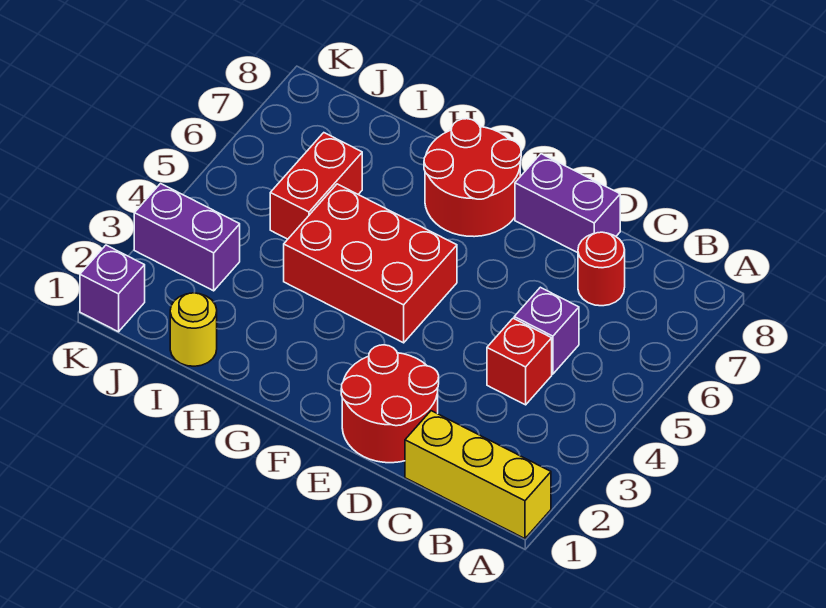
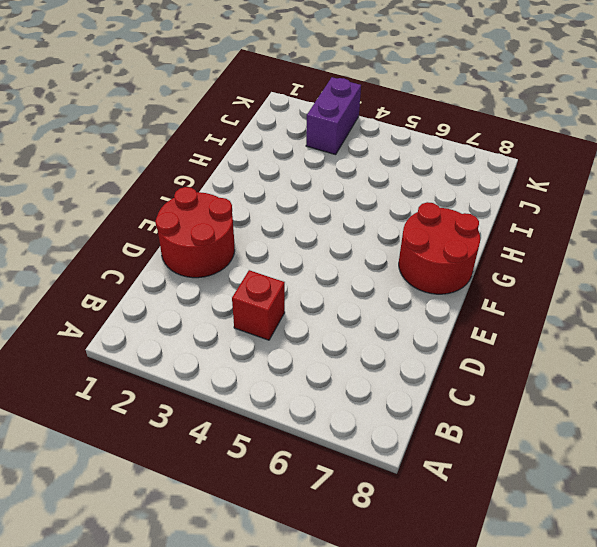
none -> yellow 1x3 brick [405,411,551,539]
none -> purple 1x1 brick [514,287,579,374]
none -> red 1x1 round brick [578,232,625,306]

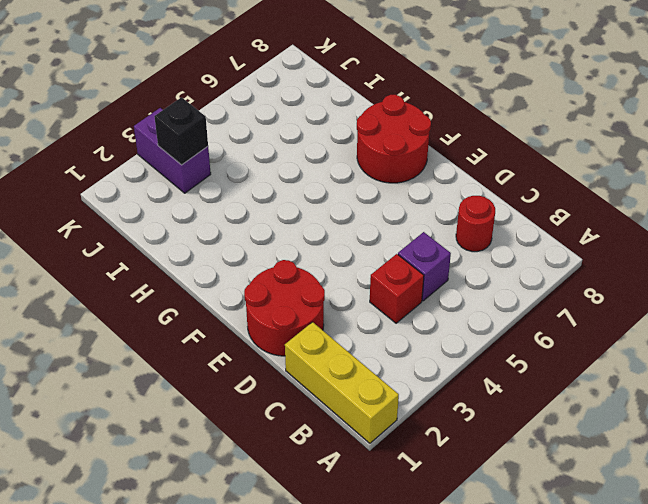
black 1x1 brick [154,97,208,165] -> none
none -> purple 1x2 brick [515,154,620,253]
none -> red 2x3 brick [284,184,457,343]
none -> yellow 1x1 round brick [170,293,217,366]

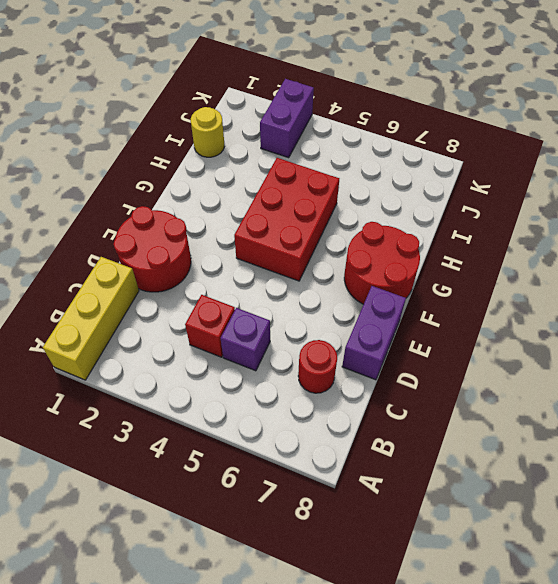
none -> red 1x2 brick [270,133,362,239]
none -> purple 1x1 brick [80,245,145,332]

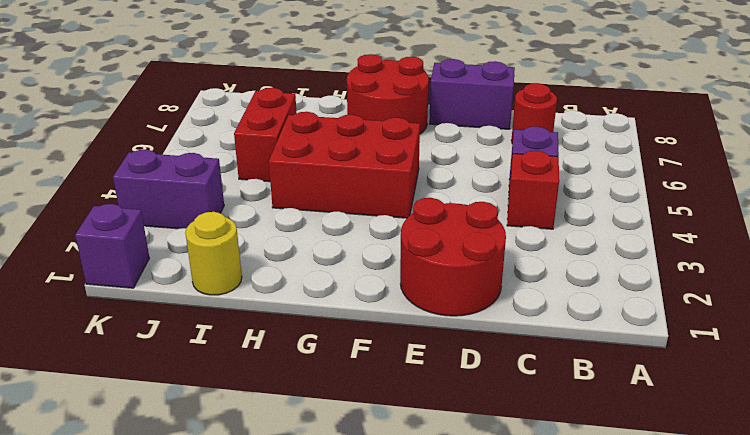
none -> yellow 1x3 brick [405,411,551,539]

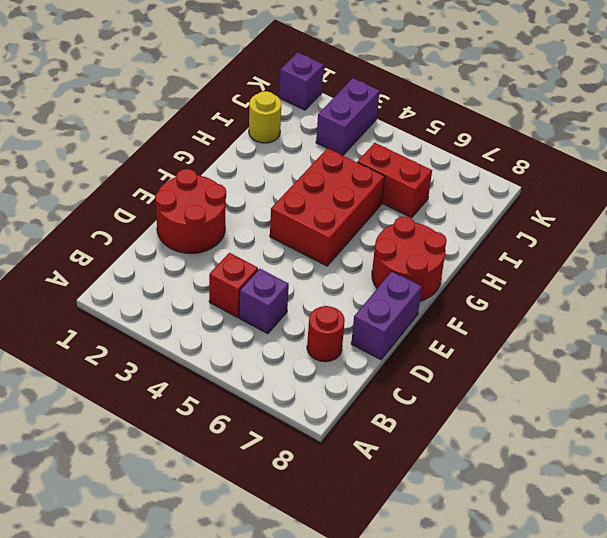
none -> yellow 1x3 brick [405,411,551,539]

